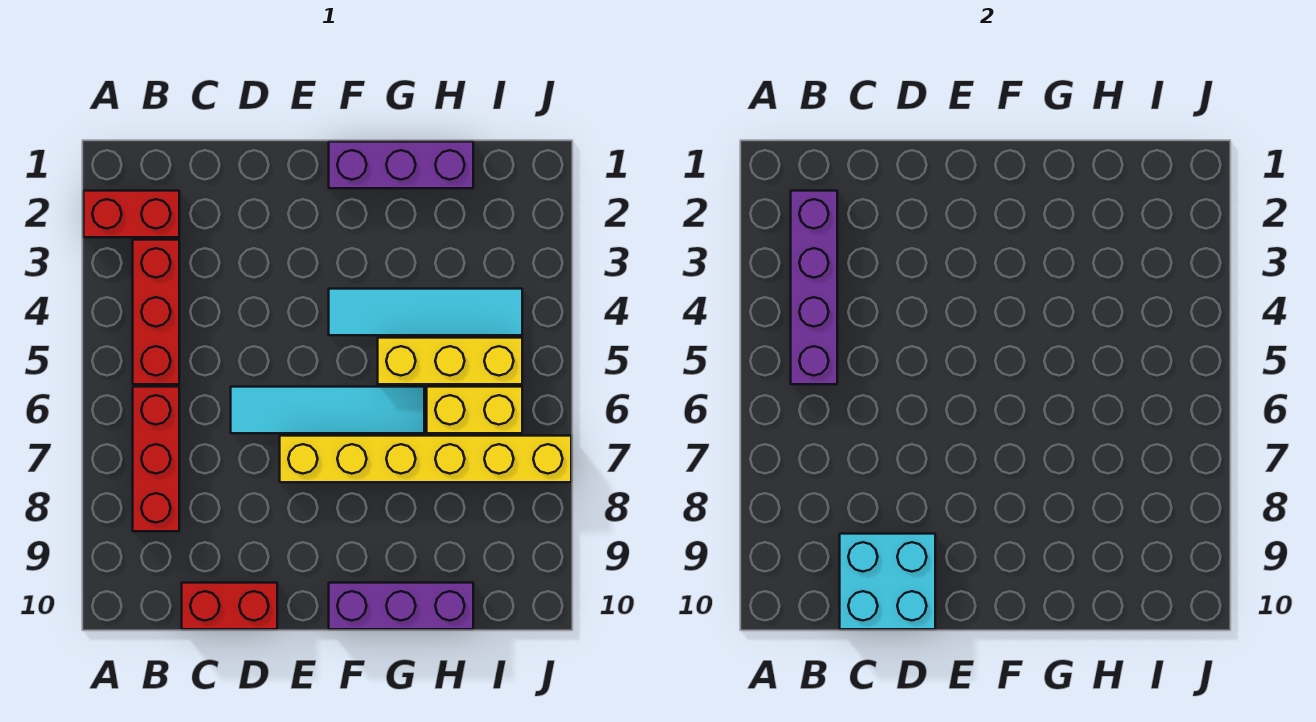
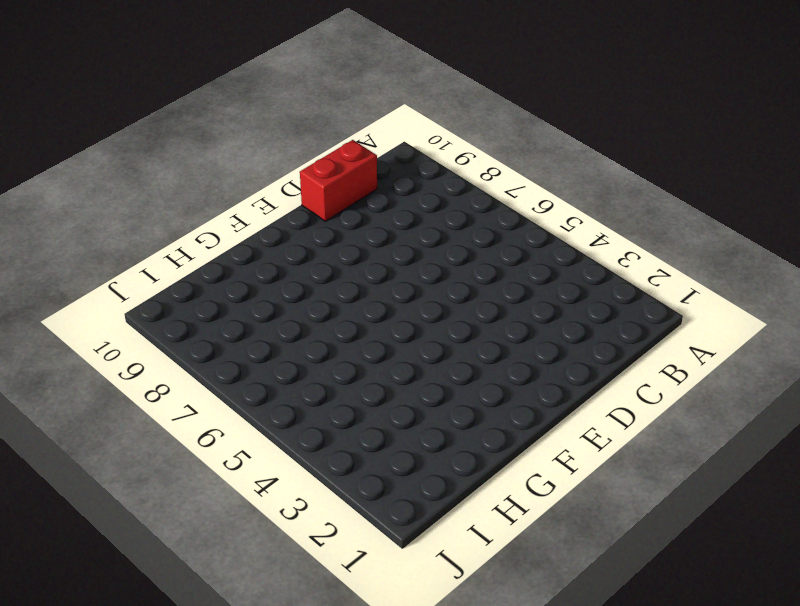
none -> red 1x2 brick [84,191,179,237]
none -> red 1x3 brick [133,240,179,384]
none -> red 1x3 brick [133,387,179,531]

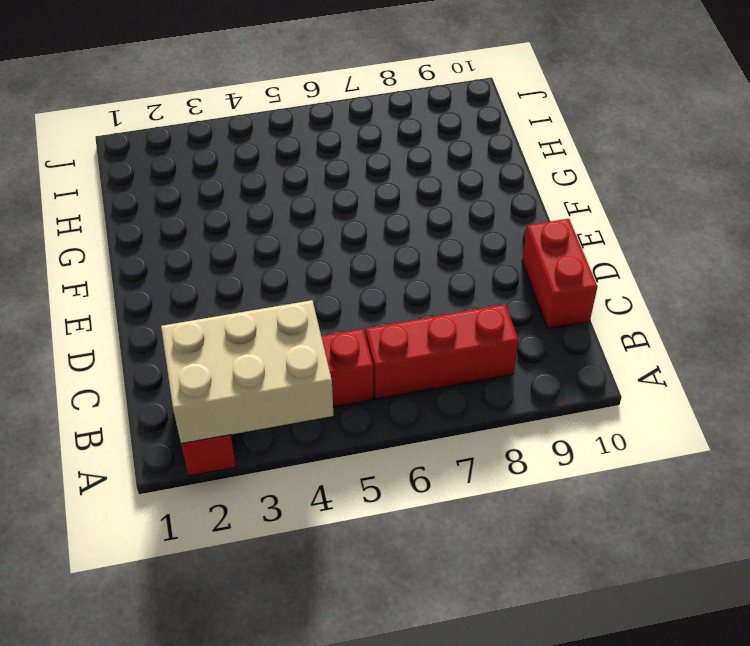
tan 2x3 brick [161,300,334,444] -> purple 1x4 brick [791,191,837,384]
none -> cyan 1x4 tile [231,387,424,433]
none -> yellow 1x6 brick [280,436,571,482]
none -> purple 1x3 brick [329,142,473,188]

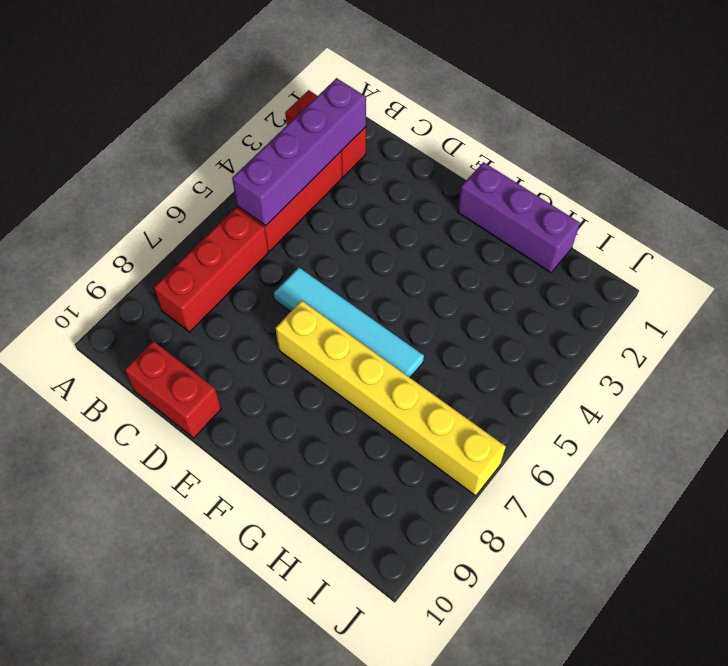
none -> cyan 1x4 tile [329,289,522,335]
none -> purple 1x3 brick [329,583,473,629]
none -> yellow 1x3 brick [378,338,522,384]

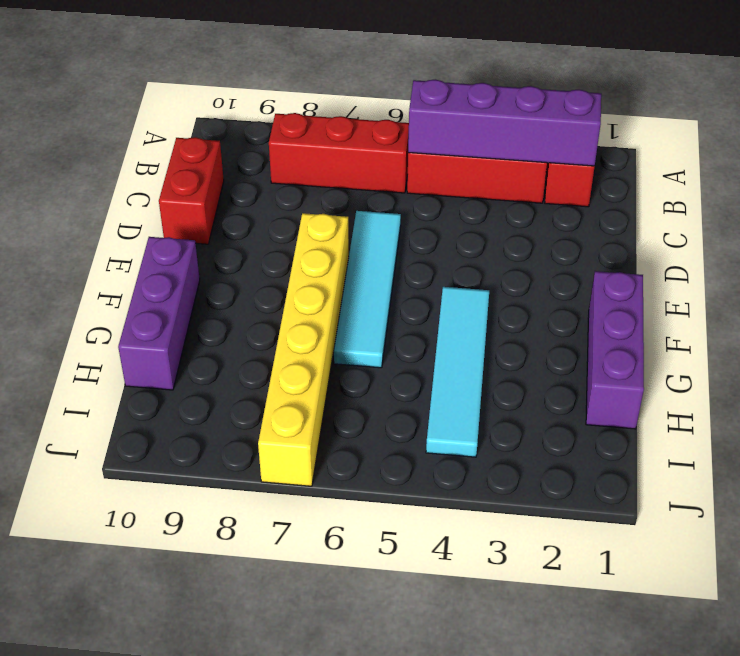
none -> yellow 1x3 brick [378,338,522,384]
none -> yellow 1x2 brick [427,387,522,433]
none -> cyan 2x2 brick [840,534,935,629]

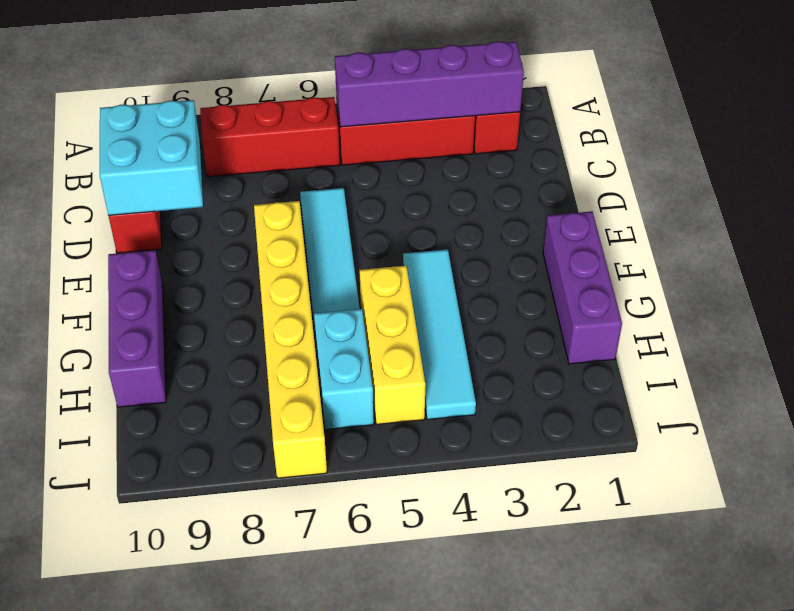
cyan 1x2 brick [314,309,374,430] -> yellow 1x2 brick [427,387,522,433]

